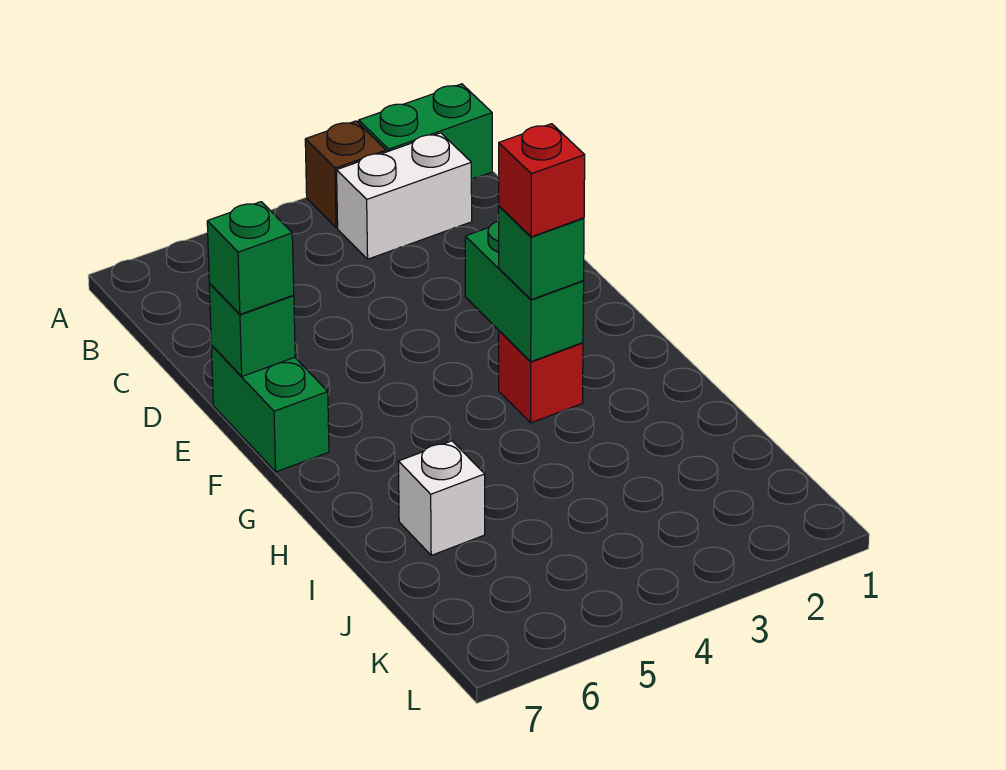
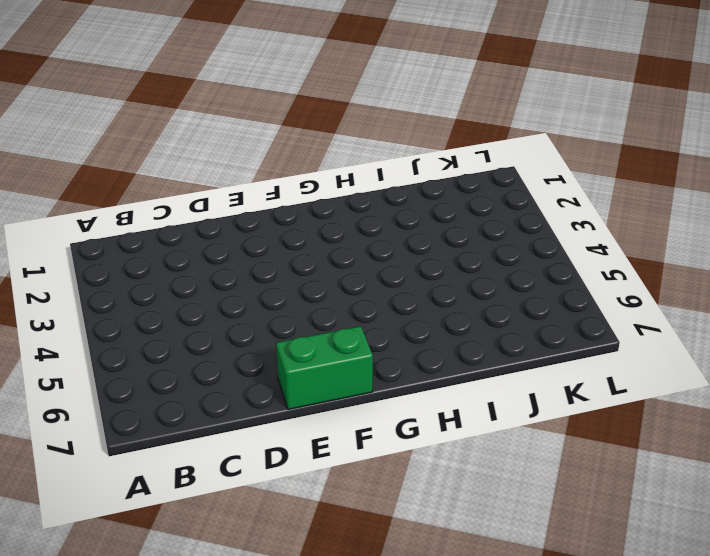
none -> green 1x2 brick [359,84,492,179]
none -> brown 1x1 brick [305,121,386,228]

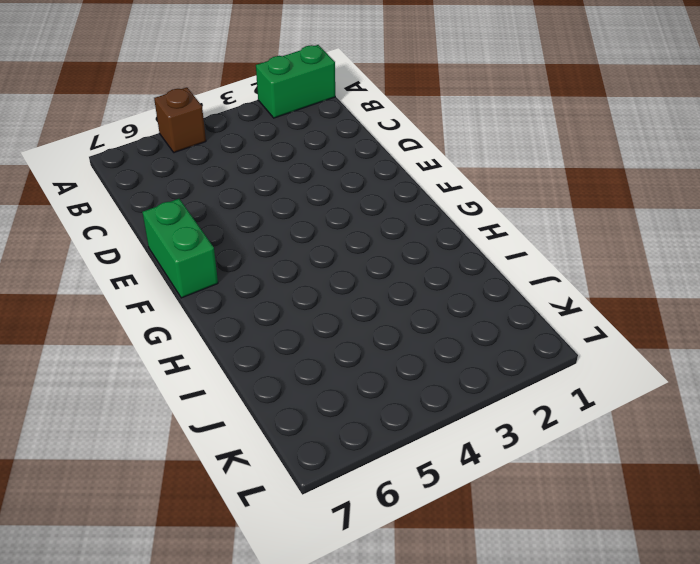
brown 1x1 brick [154,87,206,153] -> brown 1x1 brick moved to [305,121,386,228]
none -> white 1x2 brick [337,133,472,259]
none -> red 1x1 brick [499,331,583,423]

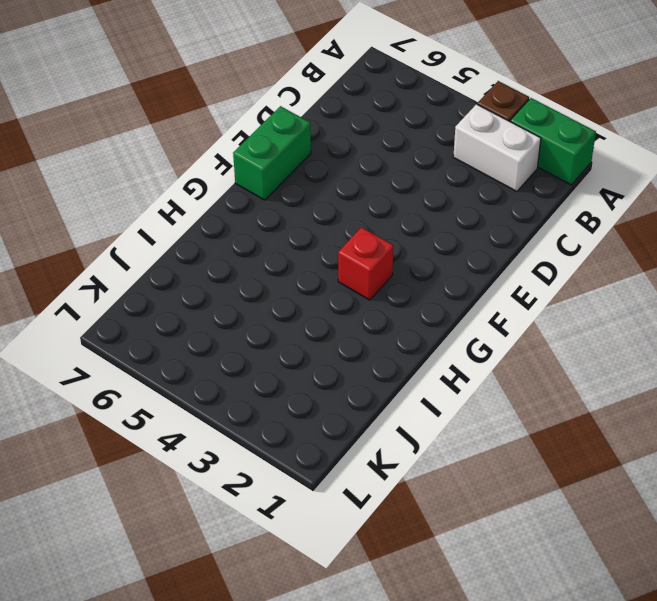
none -> white 1x1 brick [398,441,485,555]
none -> green 1x1 brick [209,284,295,376]

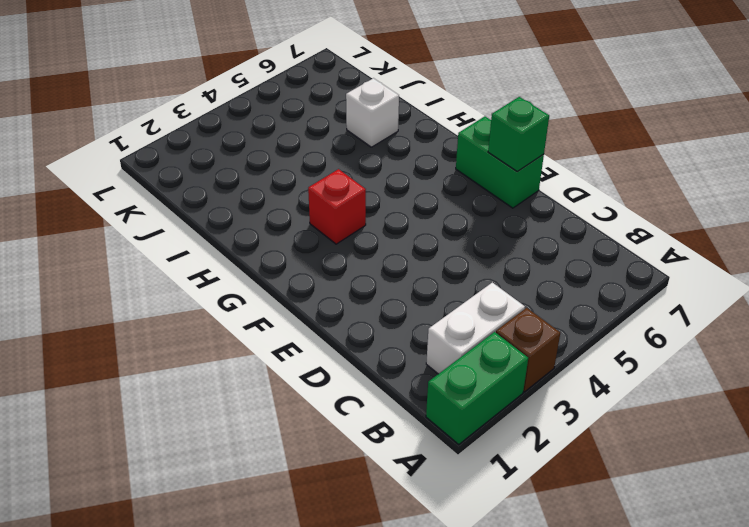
none -> green 1x2 brick [465,221,584,362]
none -> green 1x1 brick [207,202,294,314]

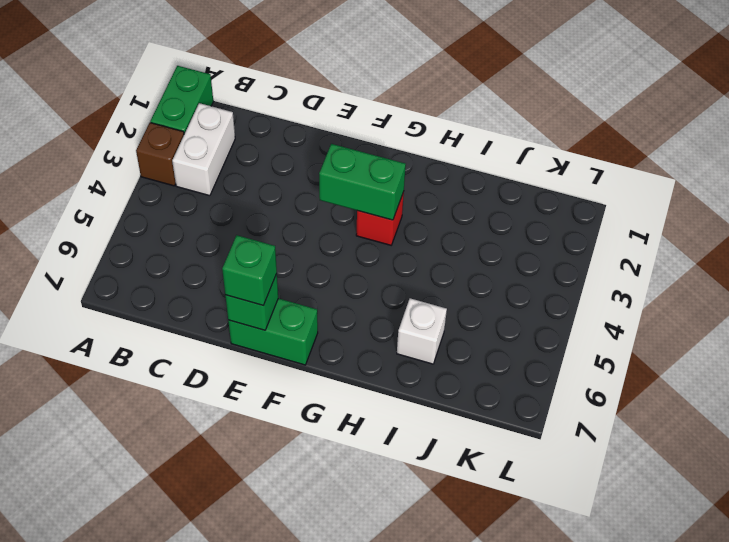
none -> green 1x1 brick [499,206,584,300]
none -> red 1x1 brick [499,124,585,237]

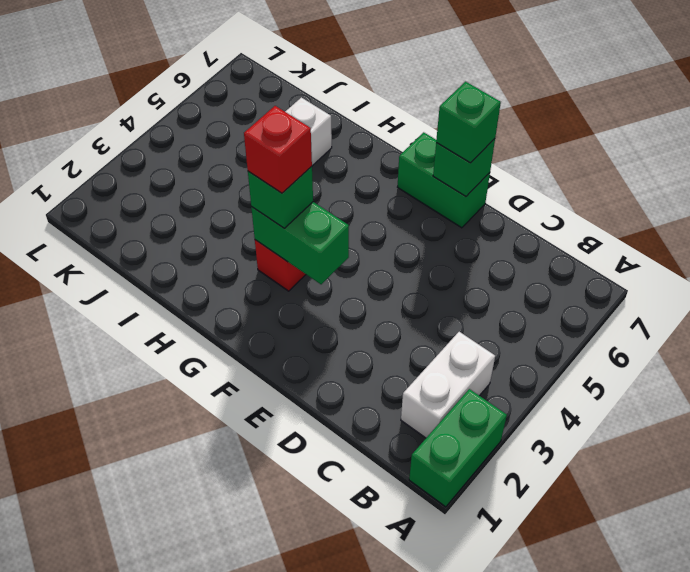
none -> brown 1x1 brick [305,121,386,228]

